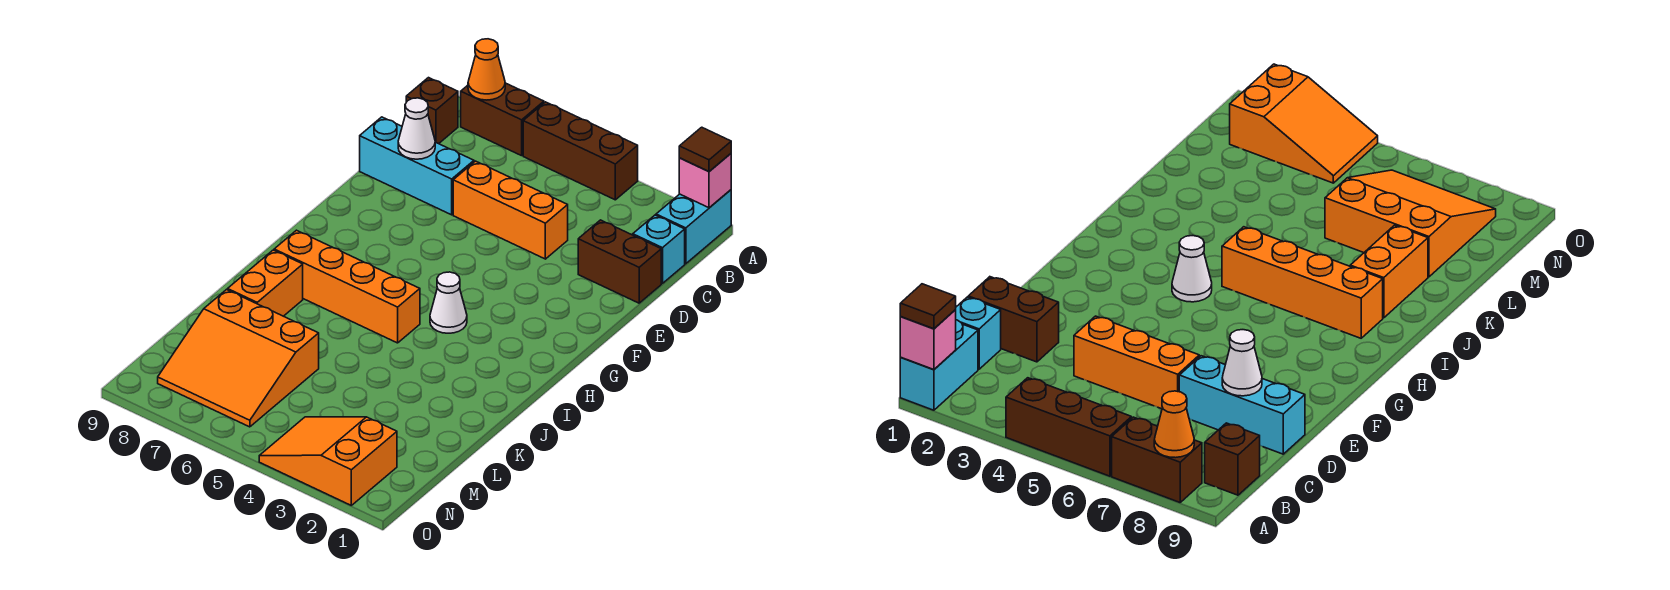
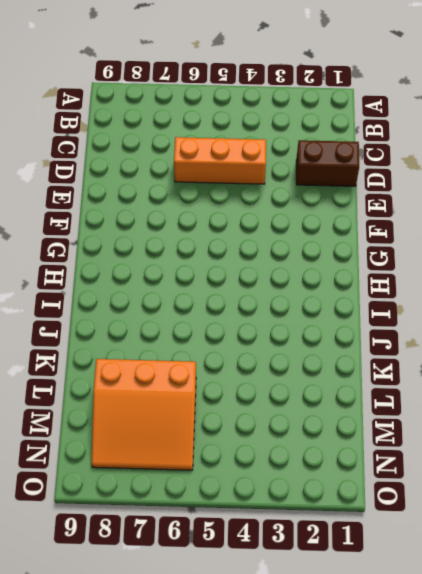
none -> cyan 1x2 brick [656,190,731,264]
none -> brown 1x3 brick [523,102,638,200]
none -> brown 1x2 brick [461,83,544,156]

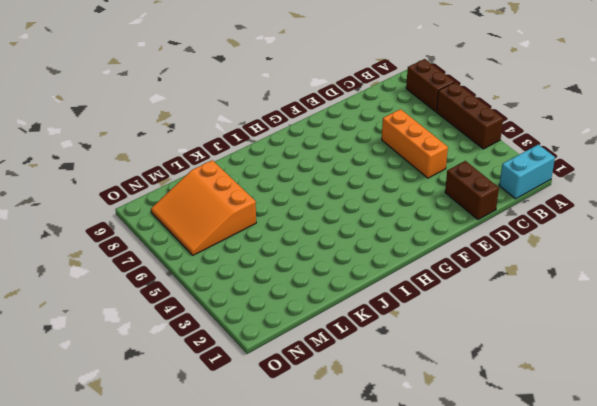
none -> brown 1x1 brick [406,78,458,144]
none -> cyan 1x1 brick [633,215,685,284]
none -> cyan 1x3 brick [360,117,474,215]

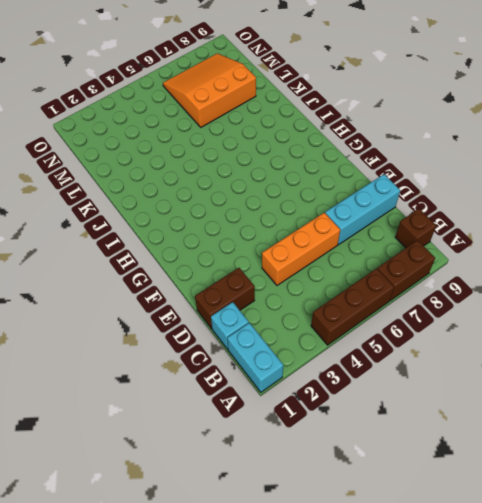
none -> white 1x1 cone [430,272,467,333]
none -> orange 1x4 brick [274,230,420,343]
none -> orange 1x2 brick [228,250,303,316]

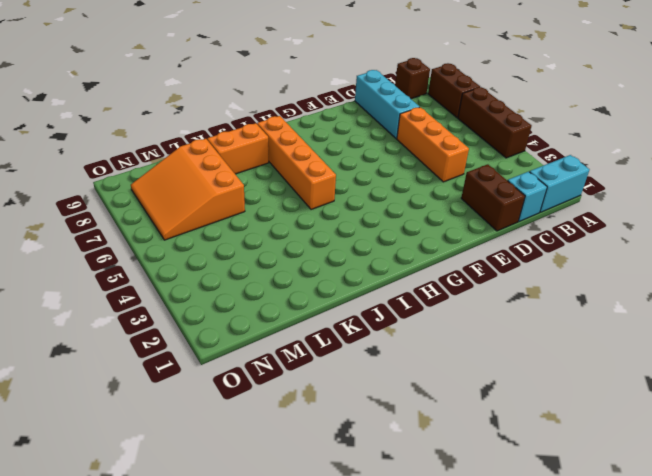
none -> white 1x1 cone [430,272,467,333]
none -> orange 2x3 slope [259,417,397,505]
none -> pink 1x1 brick [679,154,731,208]

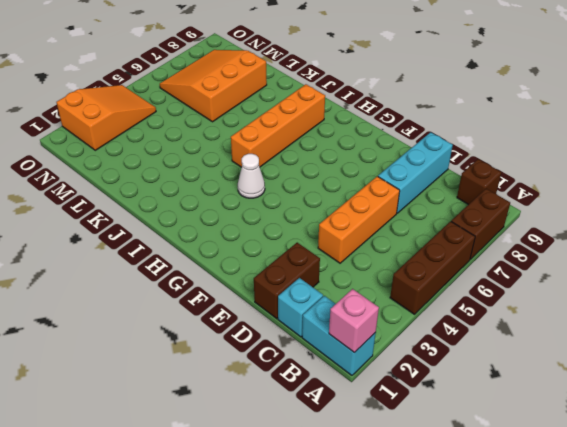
none -> orange 1x2 brick [228,250,303,316]
none -> orange 1x1 cone [468,39,505,100]
none -> white 1x1 cone [398,98,435,159]

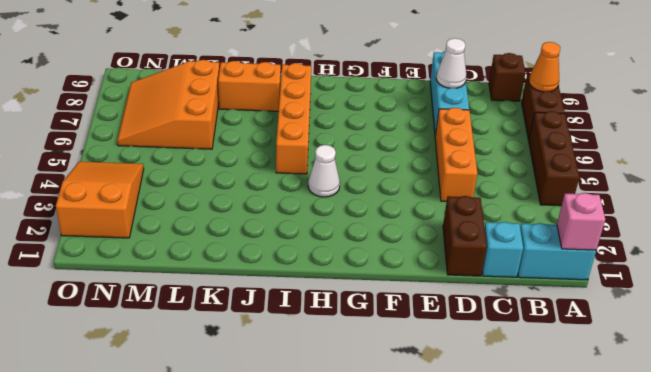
none -> brown 1x1 tile [679,127,731,172]

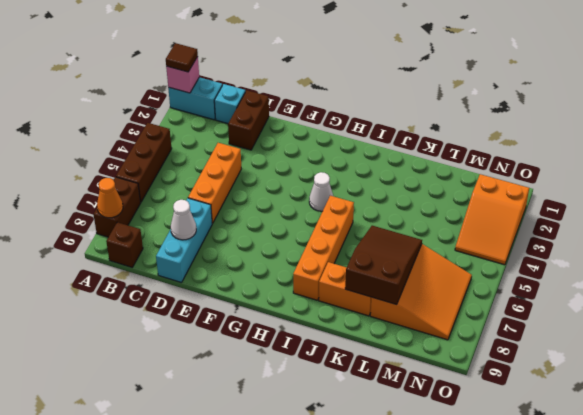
brown 2x3 slope [345,226,422,305] -> none

